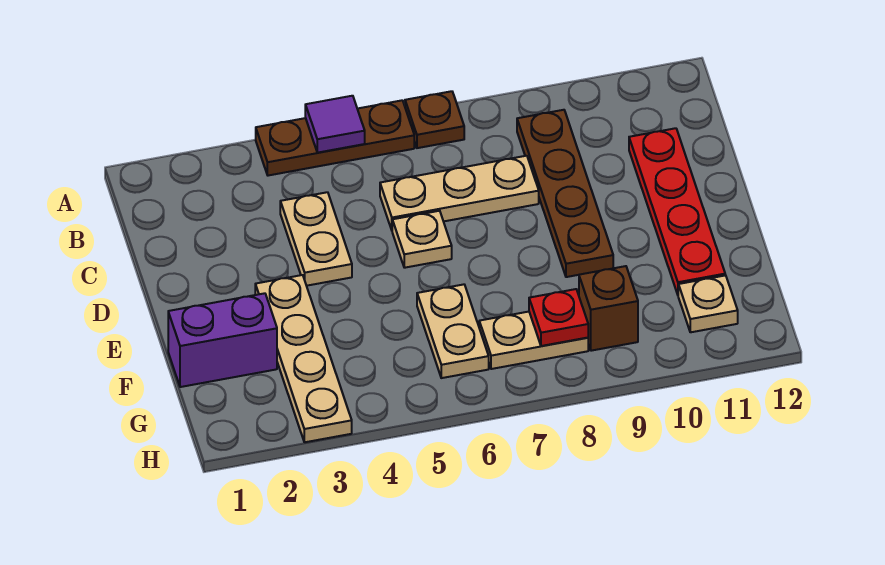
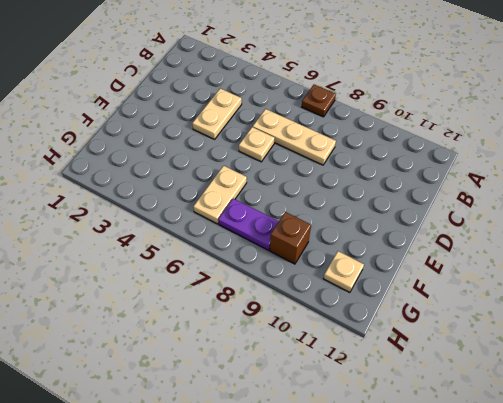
purple 1x2 plate [218,199,279,250] -> tan 1x2 plate [479,312,588,369]
none -> brown 1x3 plate [256,100,414,176]
none -> brown 1x4 plate [517,110,613,277]
none -> red 1x4 plate [629,128,725,295]

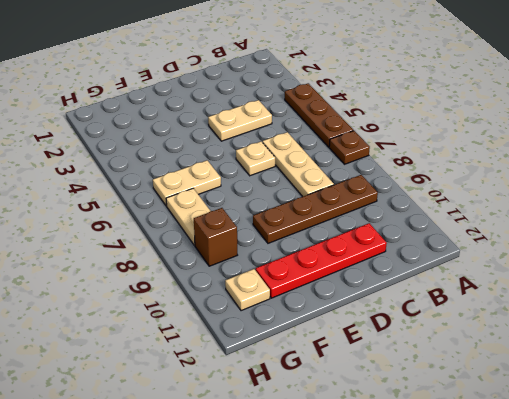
none -> tan 1x4 plate [255,275,352,442]
none -> purple 1x2 brick [168,293,277,387]
none -> purple 1x1 tile [305,96,365,153]

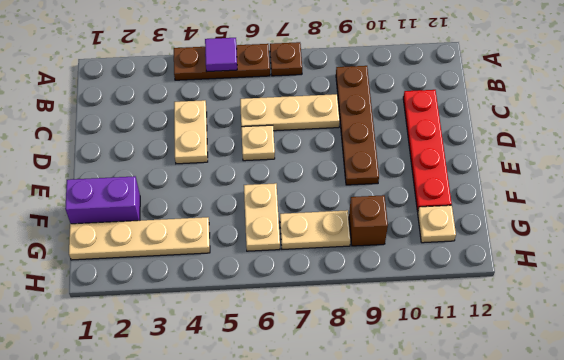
tan 1x4 plate [69,217,210,260] -> tan 1x4 plate turned to [255,275,352,442]
none -> red 1x1 plate [529,289,588,346]

